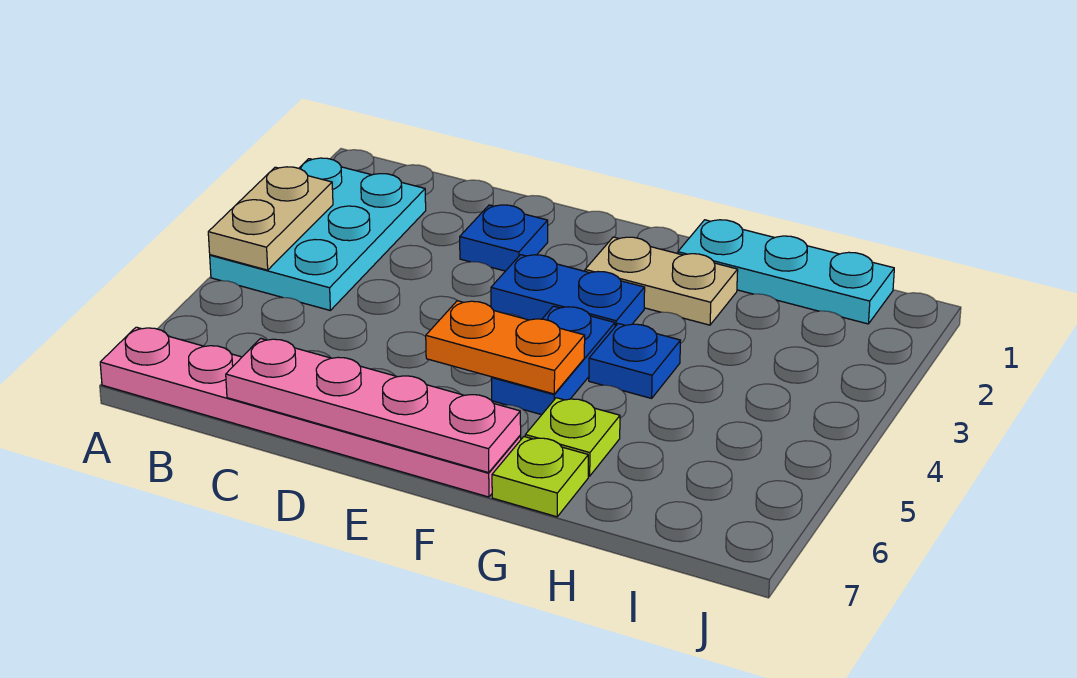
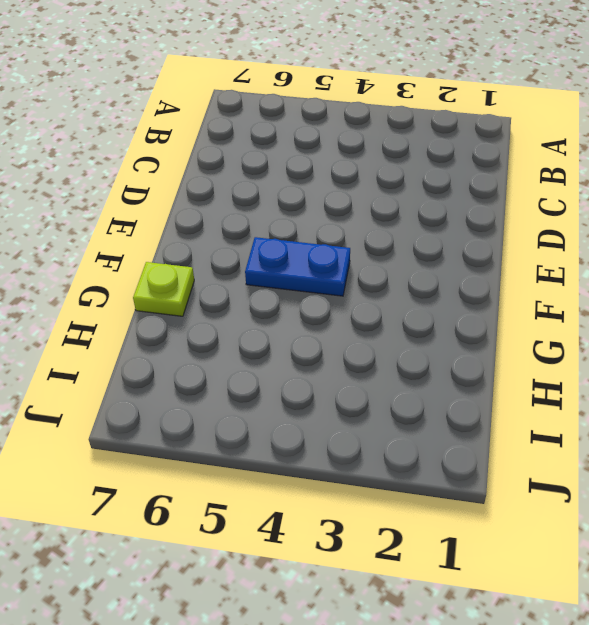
none -> cyan 2x3 plate [210,158,426,310]
none -> pink 1x6 plate [100,327,521,497]
none -> blue 1x1 plate [460,205,548,271]

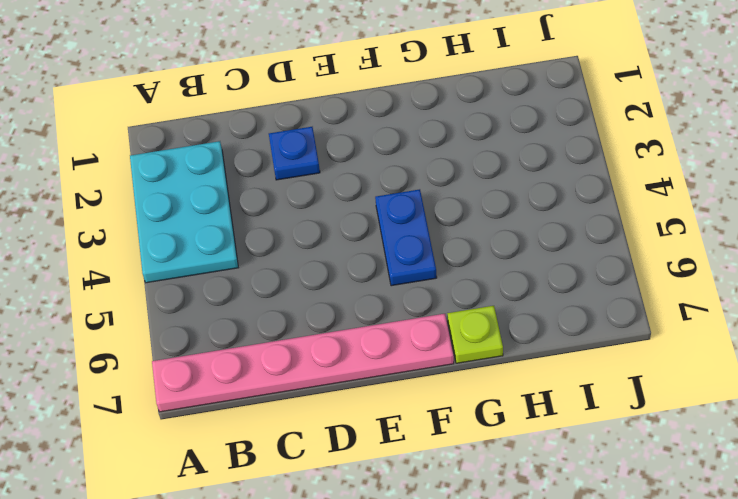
none -> blue 1x2 plate [491,255,645,326]
none -> tan 1x2 plate [585,237,738,325]
none -> cyan 1x3 plate [678,220,894,324]

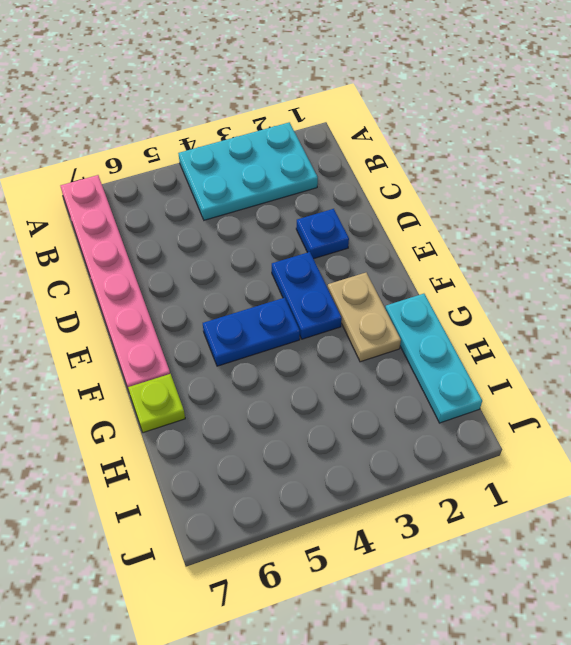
none -> blue 1x1 plate [589,324,681,398]
none -> lime 1x1 plate [525,398,620,476]
none -> tan 1x2 plate [208,167,333,270]

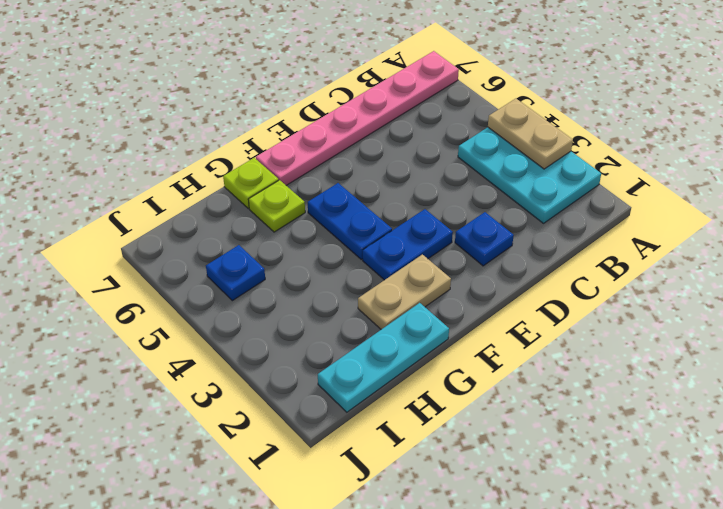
blue 1x1 plate [206,245,265,301] -> blue 1x1 plate moved to [589,324,681,398]
none -> pink 1x4 plate [226,338,521,473]
none -> orange 1x2 plate [426,301,585,394]

